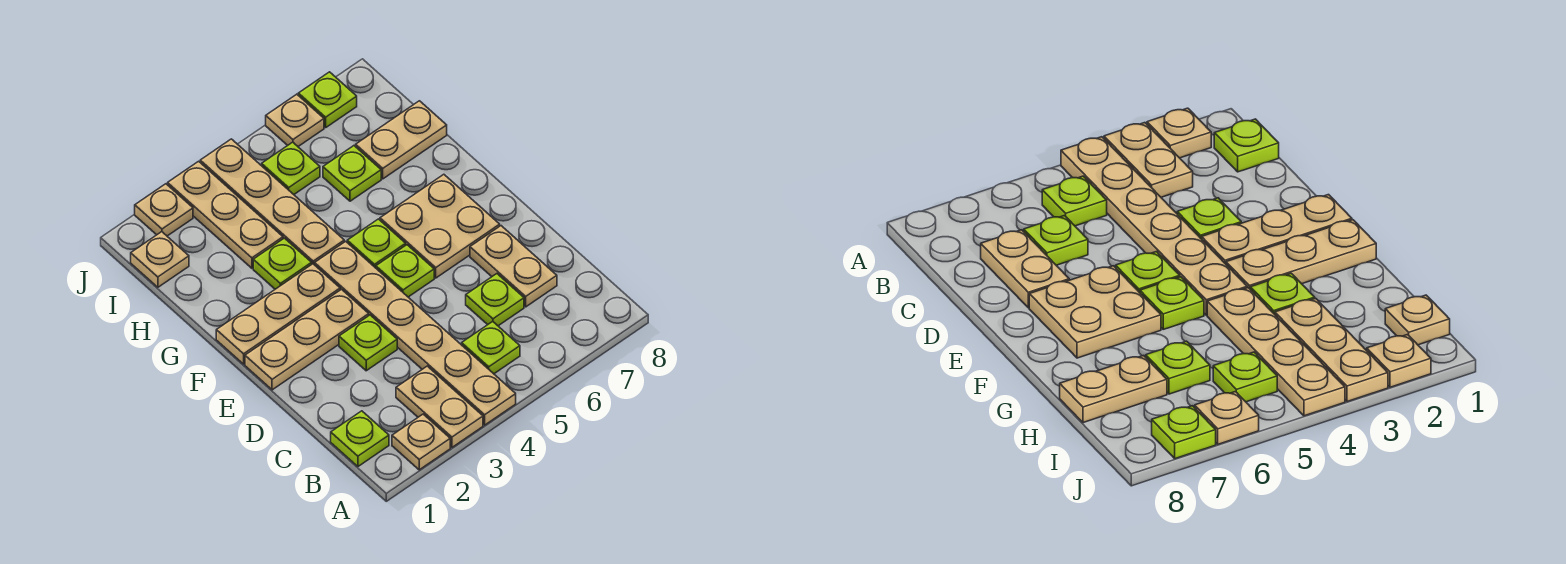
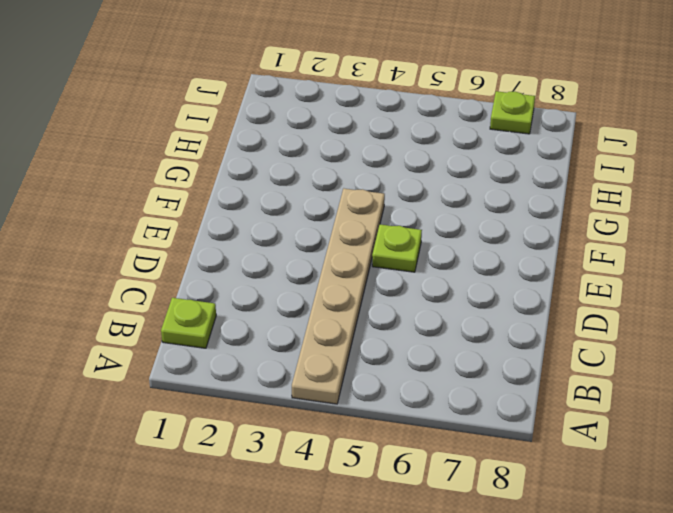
none -> tan 1x1 plate [392,414,450,470]
none -> tan 1x2 plate [396,366,483,447]
none -> lime 1x1 plate [462,321,520,374]

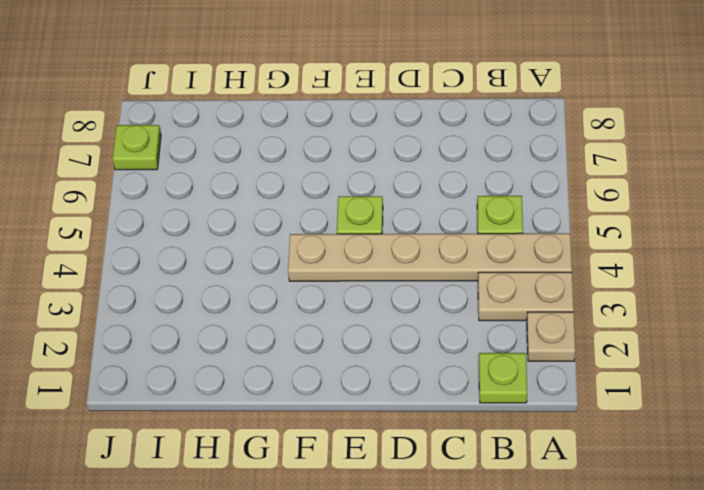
none -> lime 1x1 plate [466,274,524,326]
none -> tan 1x2 plate [470,226,557,307]
none -> lime 1x1 plate [339,315,397,371]

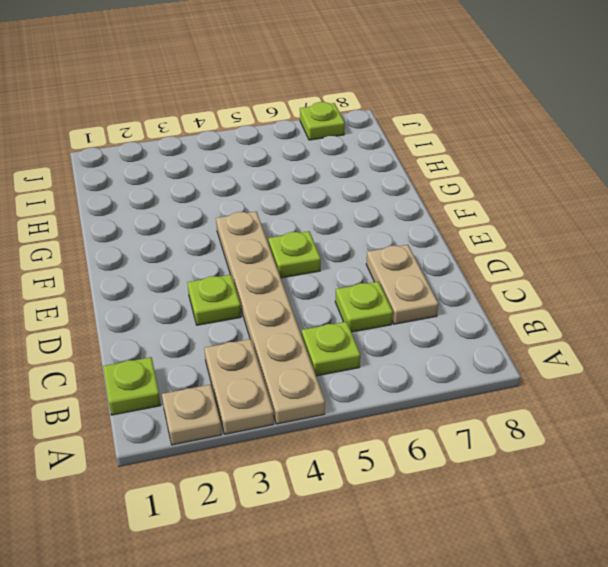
none -> tan 1x3 plate [245,289,369,390]
none -> tan 2x2 plate [380,174,500,278]
none -> tan 1x3 plate [216,264,340,364]

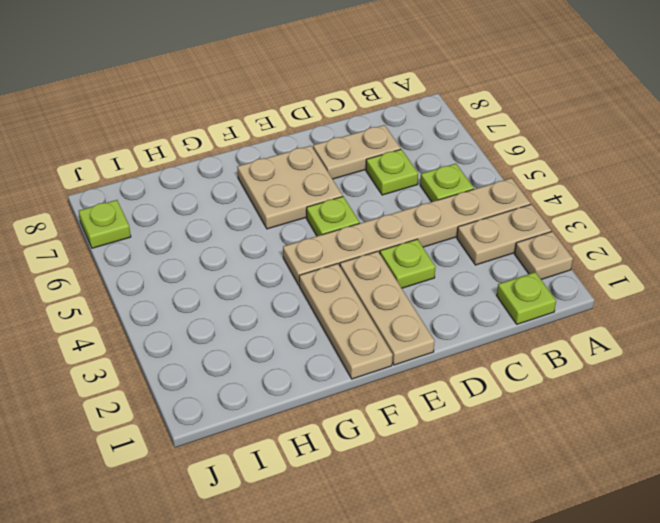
none -> lime 1x1 plate [347,219,406,268]
none -> lime 1x1 plate [253,238,312,289]
none -> tan 1x4 plate [200,139,344,265]

